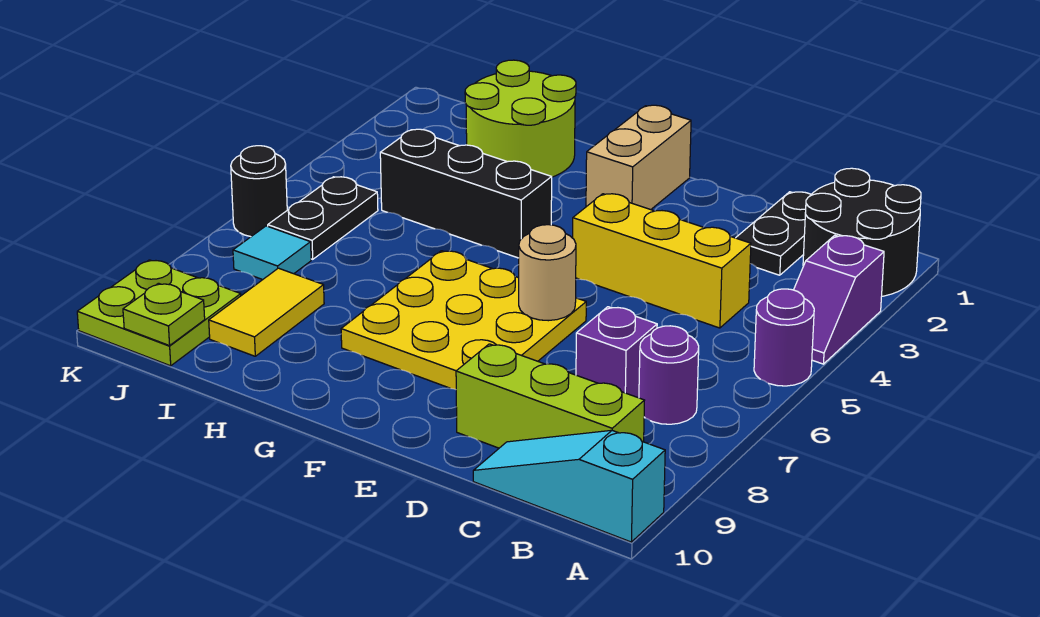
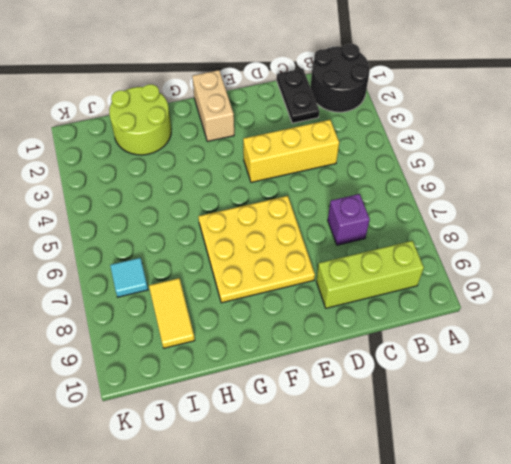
none -> purple 1x2 slope [794,235,884,364]
none -> purple 1x1 round brick [754,289,814,386]
none -> cyan 1x3 slope [473,430,665,542]

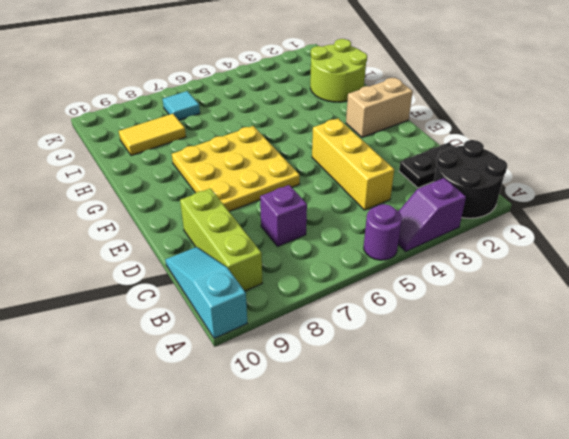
none -> purple 1x1 round brick [639,326,699,424]
none -> black 1x3 brick [380,129,552,258]
none -> black 1x2 plate [268,177,378,259]

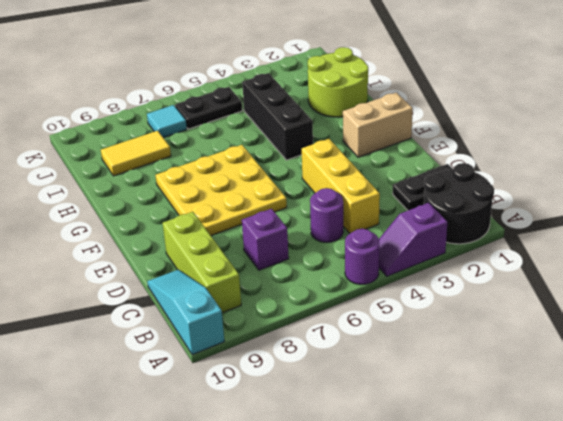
purple 1x1 round brick [310,188,343,242] -> purple 1x1 round brick moved to [639,326,699,424]
none -> lime 2x2 plate [77,260,241,366]
none -> black 1x1 round brick [231,146,287,237]
none -> tan 1x1 round brick [519,225,576,321]

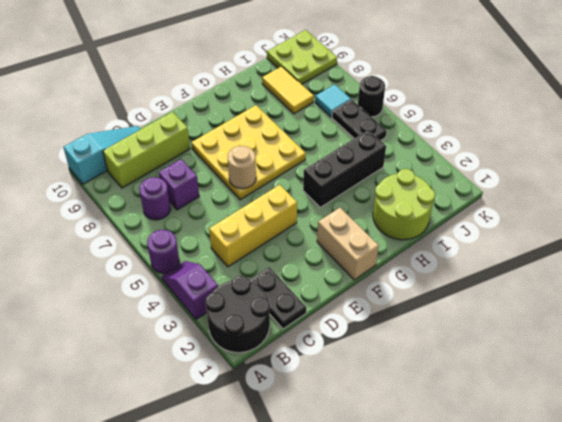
none -> lime 1x1 plate [123,283,205,346]

